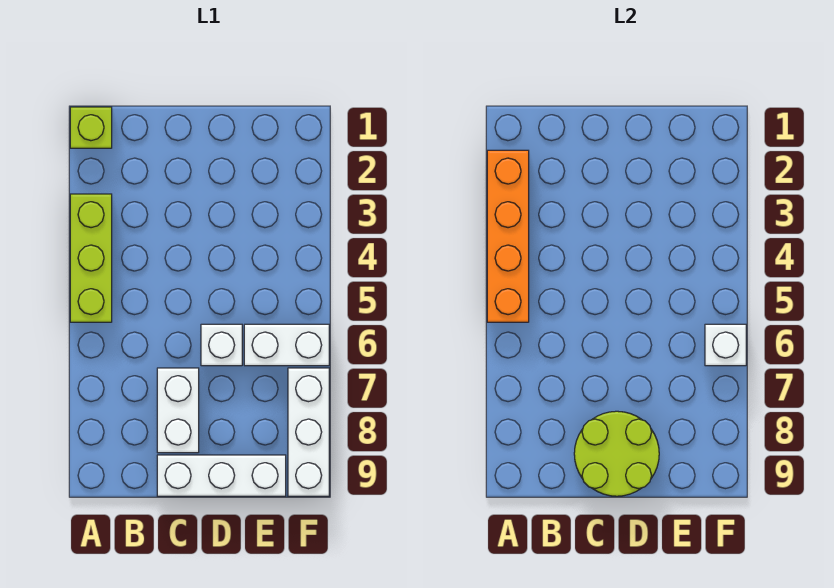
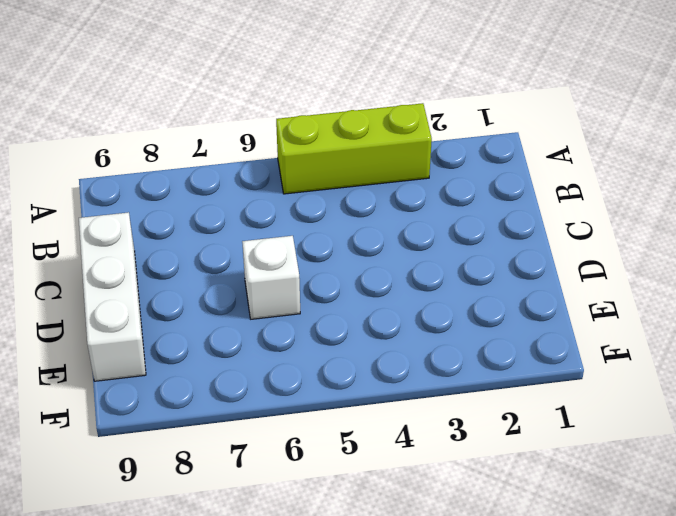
none -> lime 1x1 brick [70,107,112,148]
none -> white 1x2 brick [157,368,199,453]

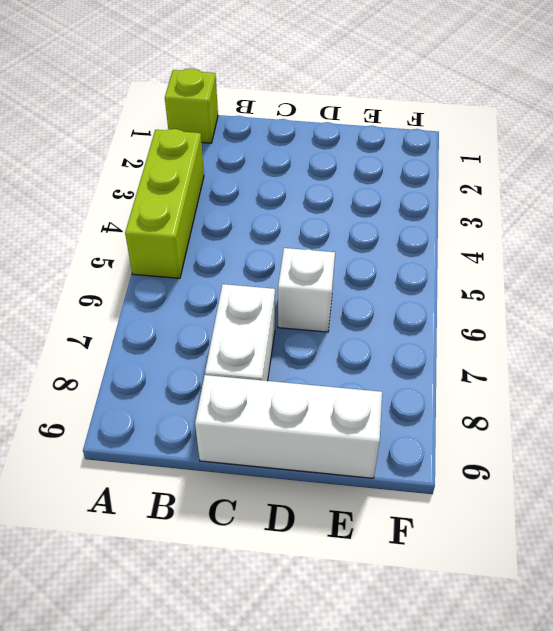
none -> white 1x2 brick [244,324,329,366]
none -> white 1x3 brick [288,368,329,496]

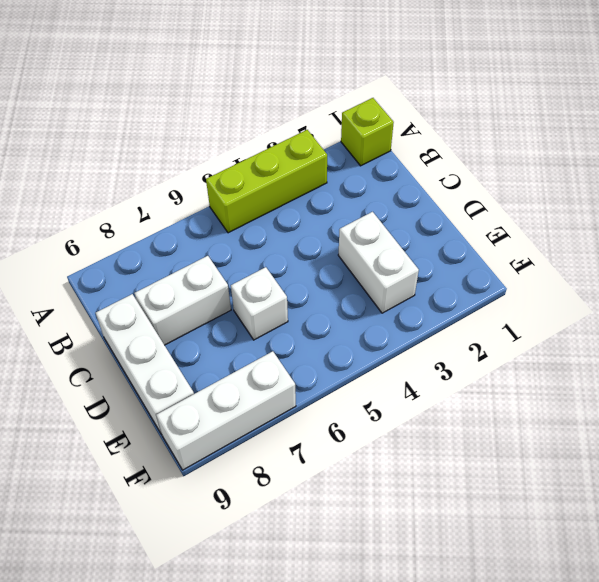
white 1x2 brick [338,212,419,313] -> white 1x2 brick moved to [244,324,329,366]
none -> orange 1x4 brick [487,150,529,322]
none -> lime 2x2 round brick [574,411,659,496]

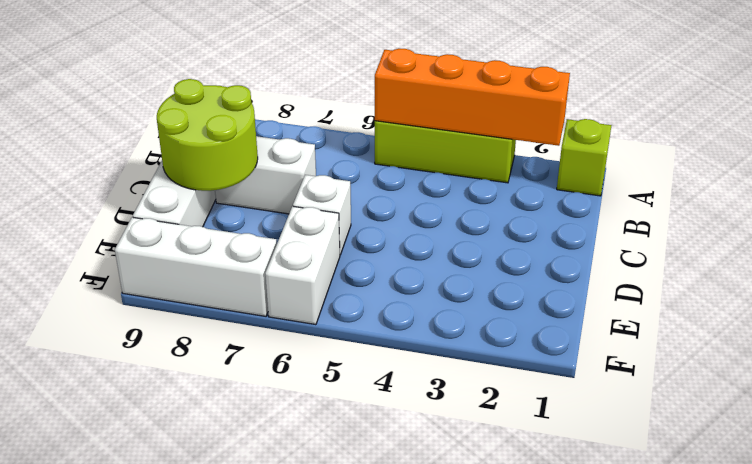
none -> white 1x1 brick [705,324,746,366]

